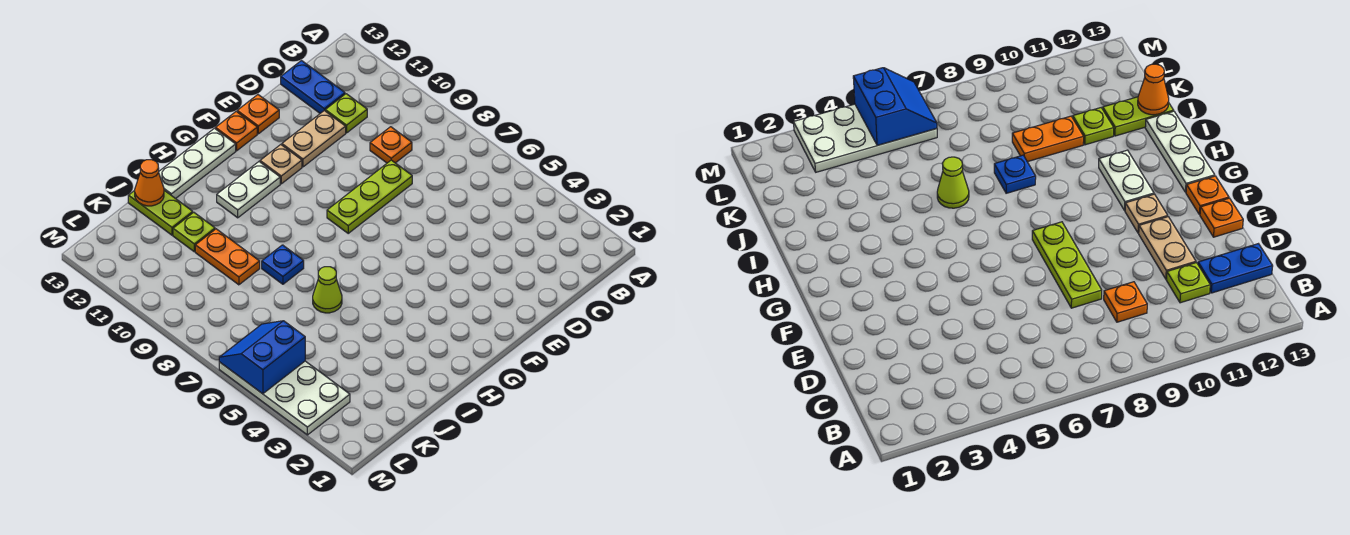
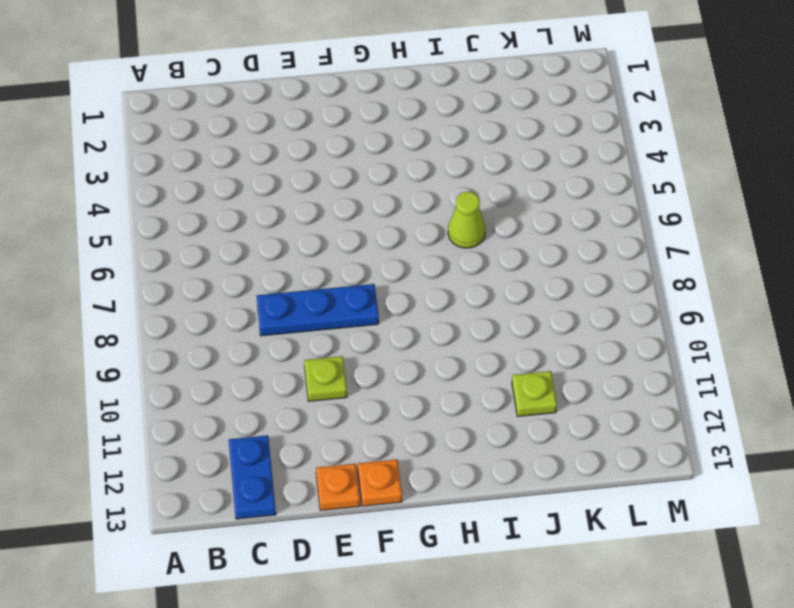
blue 1x3 plate [257,284,379,336] -> lime 1x3 plate [327,160,412,233]
lime 1x1 plate [304,356,347,401] -> lime 1x1 plate moved to [325,94,367,133]
none -> orange 1x1 plate [370,127,412,163]
none -> tan 1x2 plate [282,111,346,167]
none -> tan 1x1 plate [260,145,302,184]

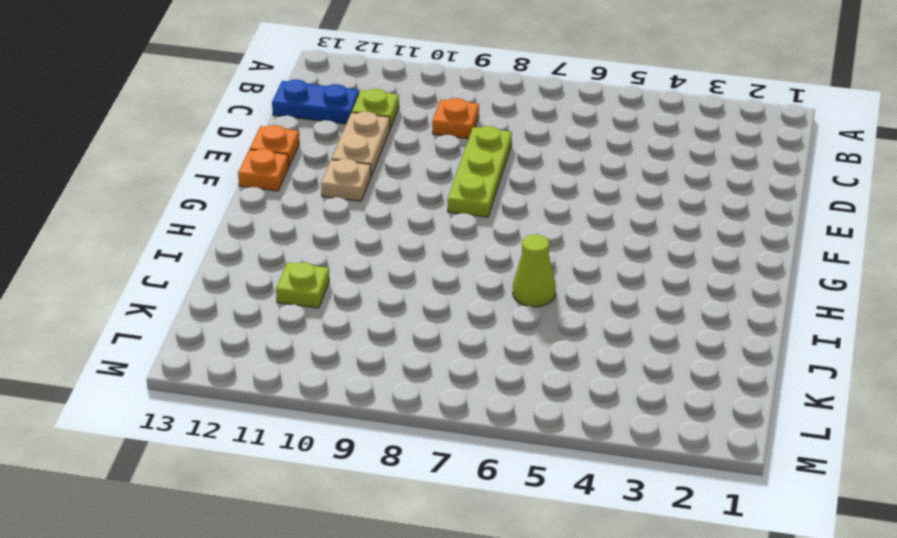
none -> white 1x2 plate [217,162,280,218]
none -> white 1x3 plate [159,128,236,199]
none -> blue 1x1 plate [262,245,304,284]

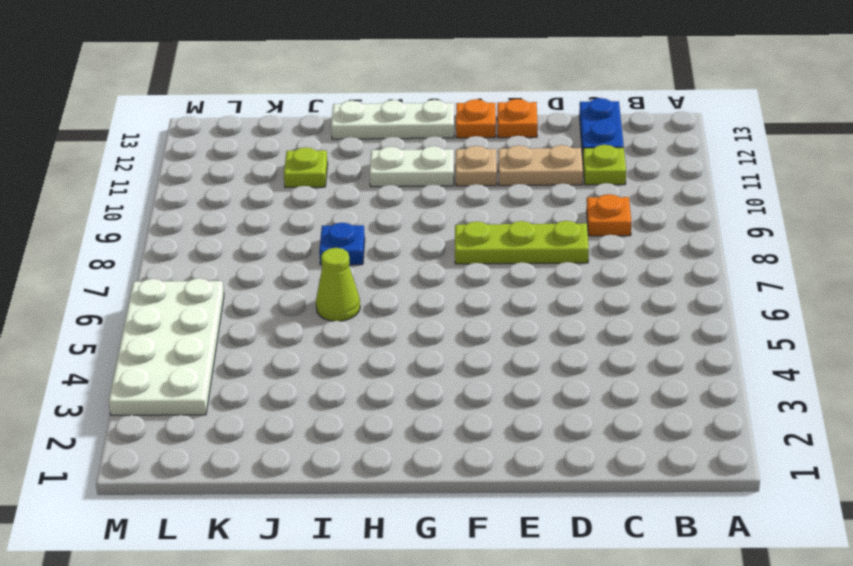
none -> orange 1x2 plate [195,229,260,285]
none -> lime 1x2 plate [128,190,193,235]
none -> orange 1x1 cone [135,160,164,206]

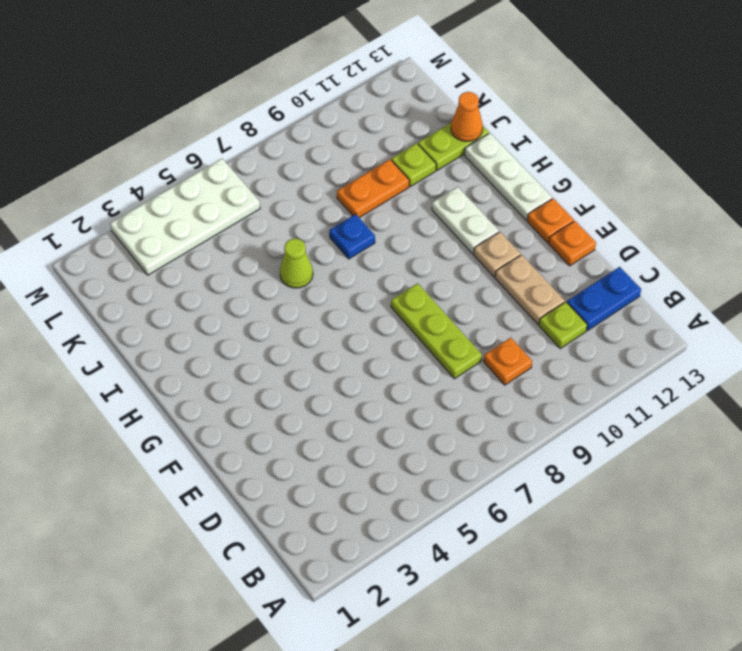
none -> blue 2x2 slope [219,321,305,394]

